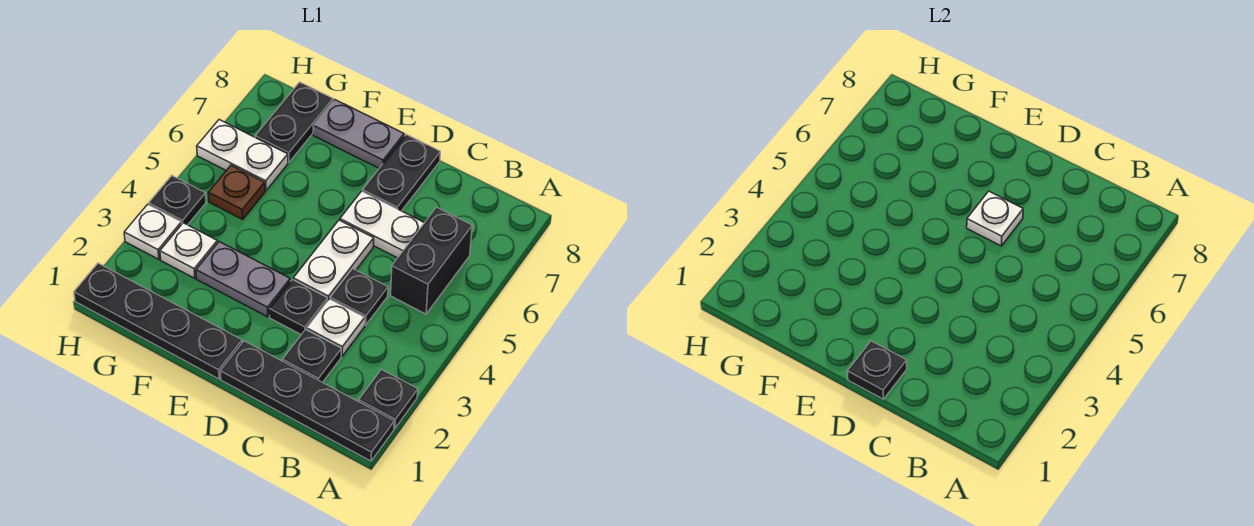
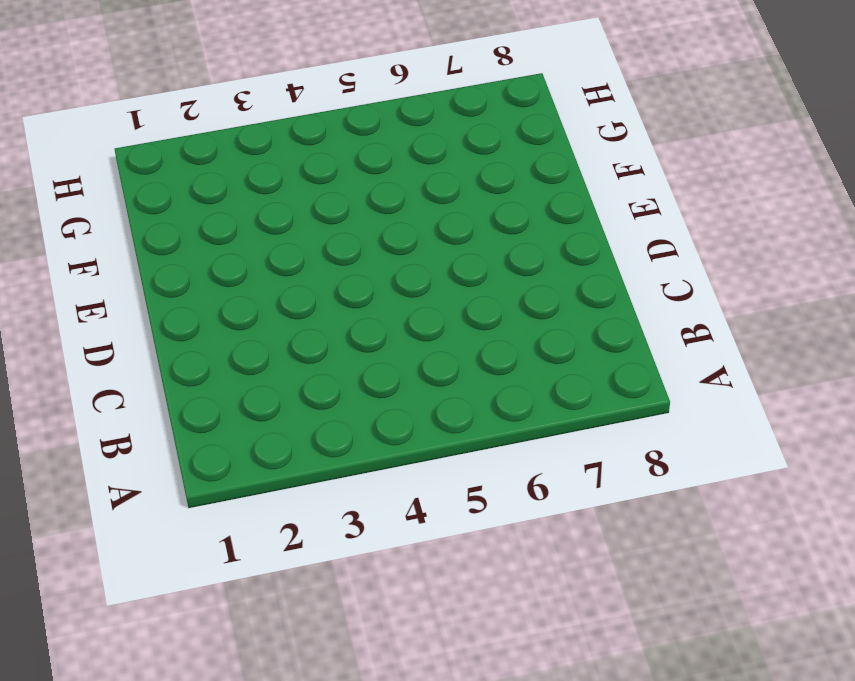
none -> black 1x4 plate [220,341,394,461]
none -> black 1x1 plate [359,369,418,428]
none -> black 1x2 brick [391,207,472,314]

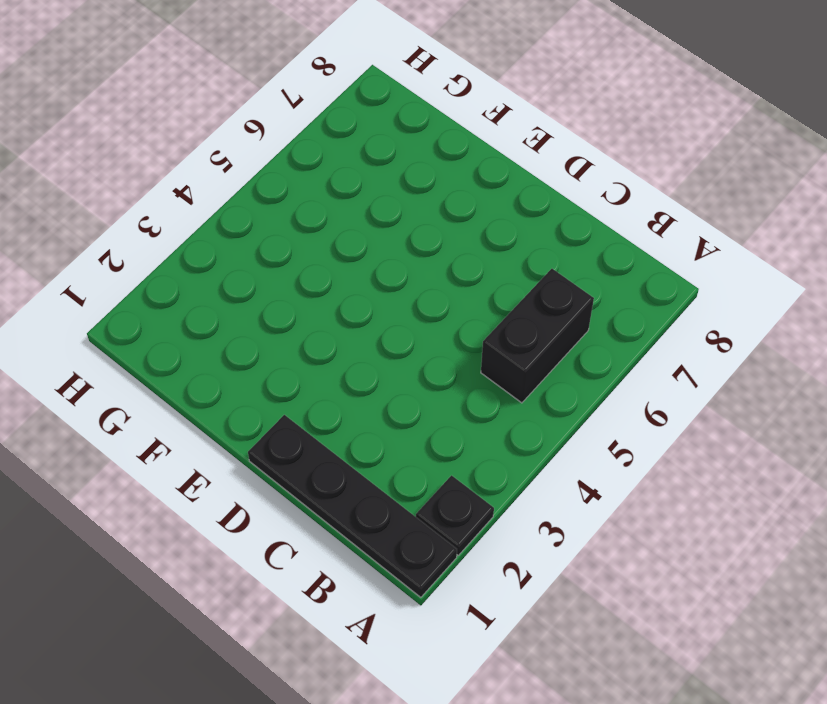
none -> black 1x1 plate [283,330,341,383]
none -> white 1x1 plate [307,299,365,356]
none -> black 1x1 plate [330,269,388,325]

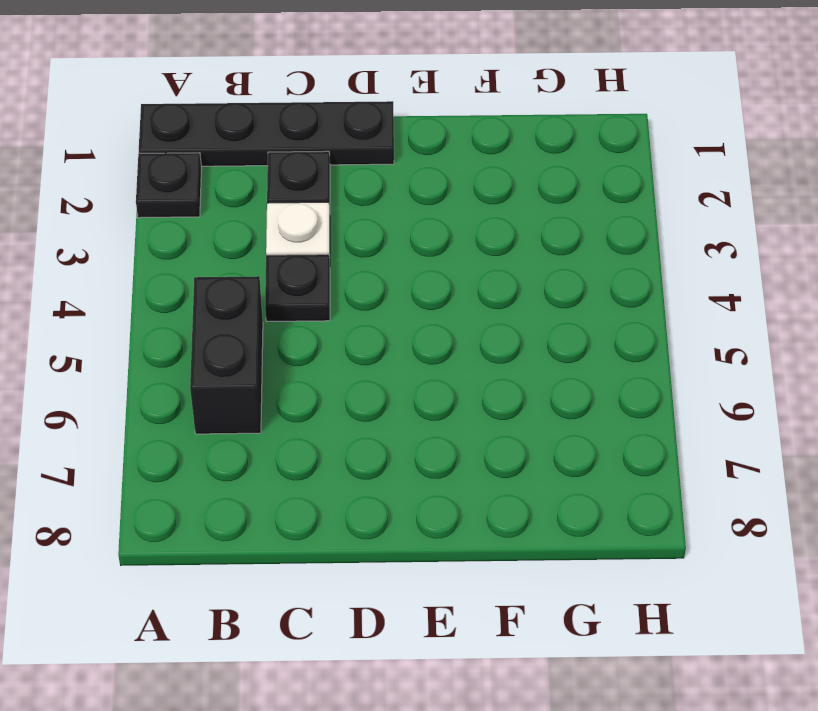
none -> white 1x2 plate [340,191,424,258]
none -> black 1x1 plate [269,280,327,335]
none -> white 1x2 plate [293,220,374,301]

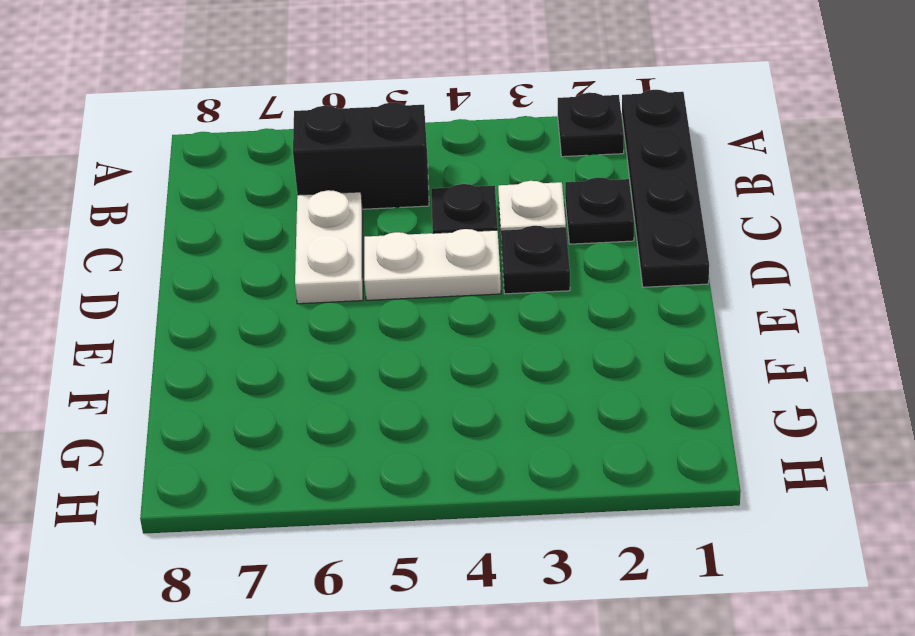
none -> black 1x2 plate [363,135,440,211]
none -> black 1x4 plate [74,263,242,379]
none -> grey 1x2 plate [196,242,290,317]

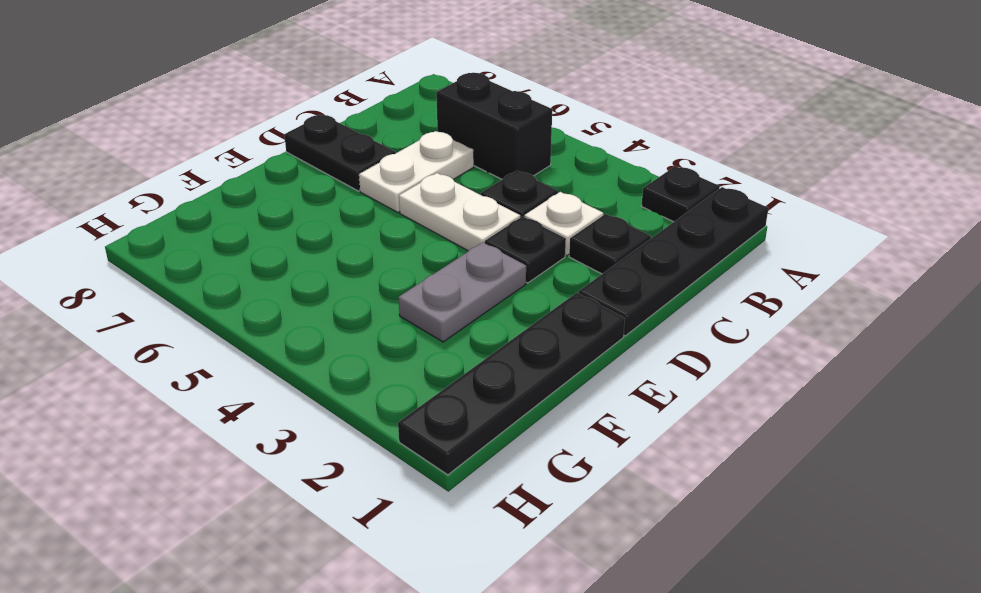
none -> grey 1x2 plate [313,100,404,168]
none -> white 1x1 plate [160,223,218,278]
none -> brown 1x1 plate [208,165,265,219]

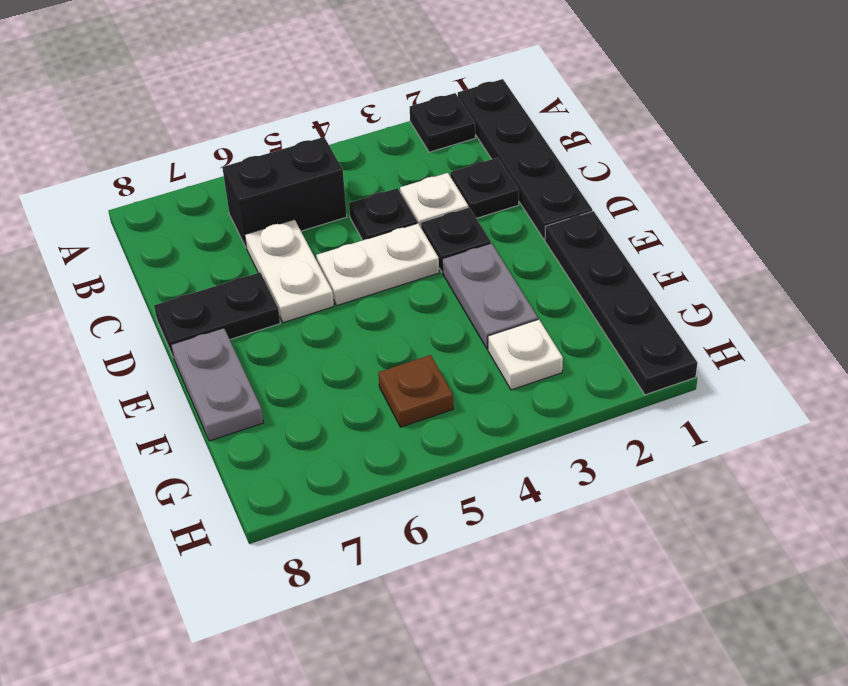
none -> white 1x2 plate [197,120,288,191]
none -> black 1x2 plate [255,82,333,162]
none -> white 1x1 plate [124,204,182,259]

